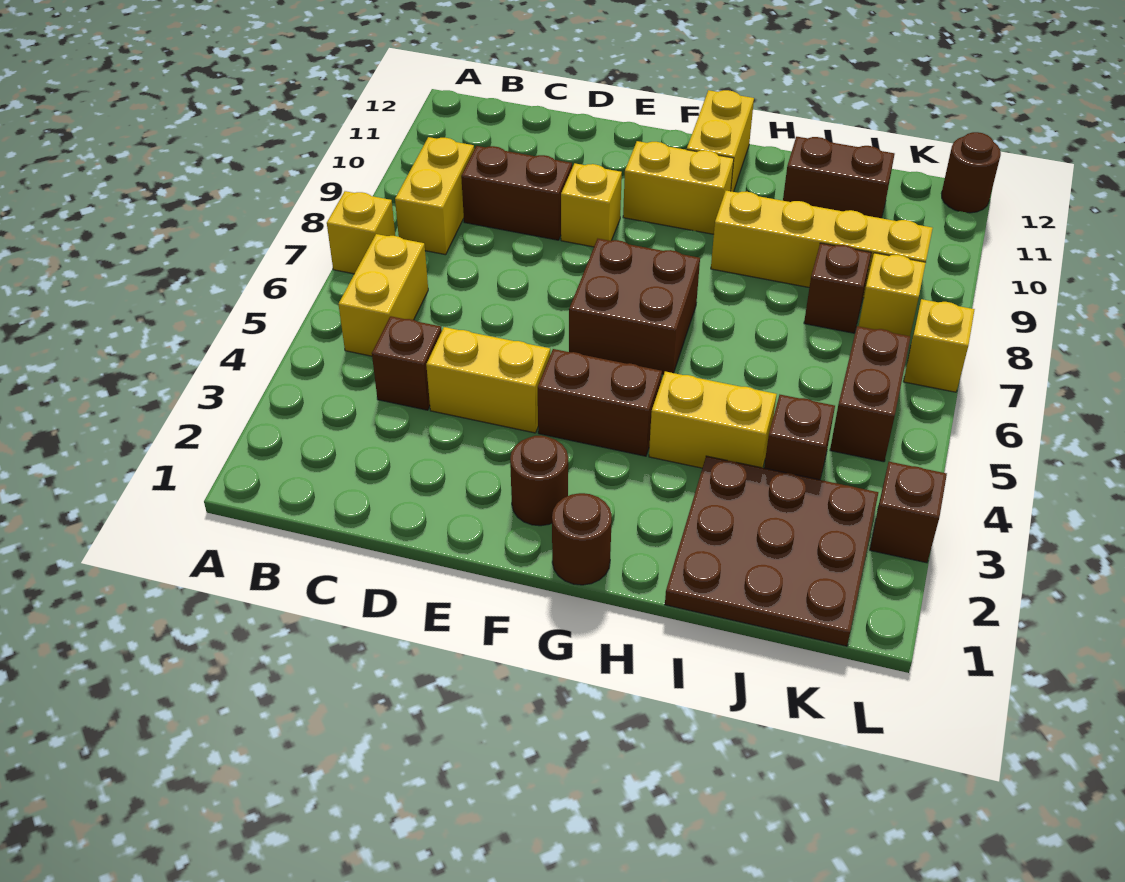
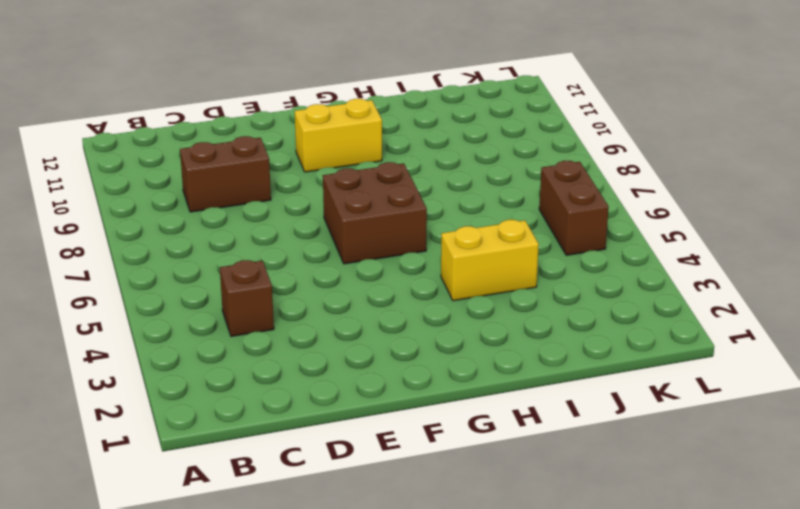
none -> yellow 1x1 brick [327,191,395,274]
none -> yellow 1x2 brick [339,234,428,356]
none -> yellow 1x2 brick [395,137,474,255]

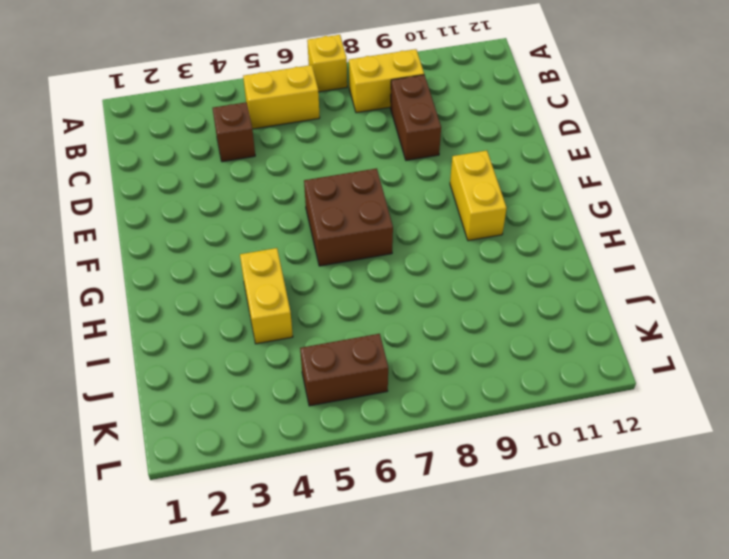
none -> yellow 1x2 brick [426,327,550,433]
none -> yellow 1x1 brick [561,163,622,247]
none -> brown 1x1 round brick [510,436,568,526]

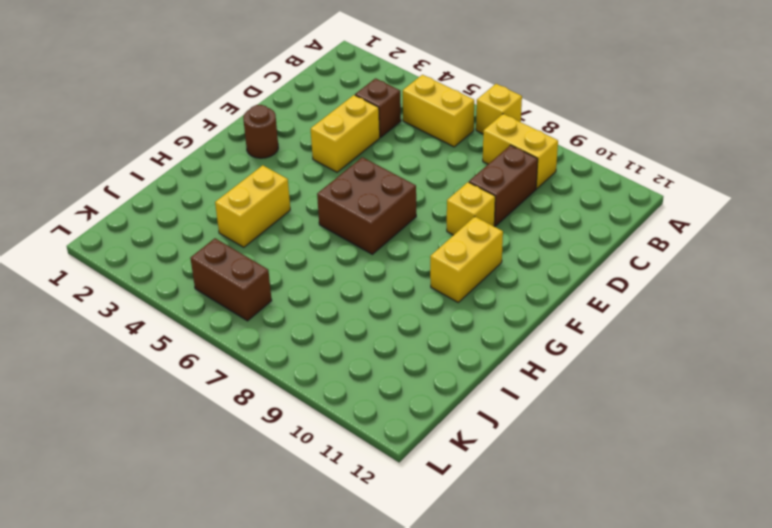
none -> brown 1x2 brick [538,349,662,456]
none -> brown 1x1 round brick [552,493,612,585]
none -> yellow 1x2 brick [687,90,754,192]

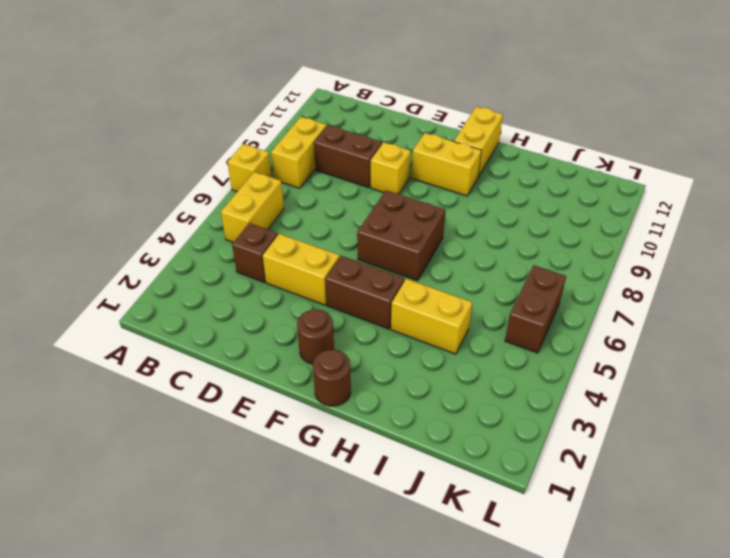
none -> yellow 1x4 brick [711,191,933,298]
none -> brown 3x3 plate [665,456,878,646]
none -> brown 1x2 brick [783,137,894,218]

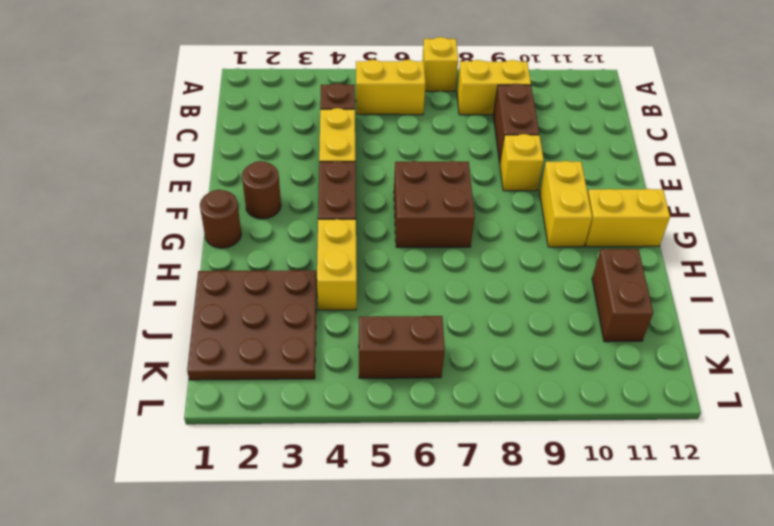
none -> yellow 1x4 brick [711,191,933,298]
none -> brown 1x1 brick [764,395,835,480]
none -> brown 1x1 brick [804,243,871,333]

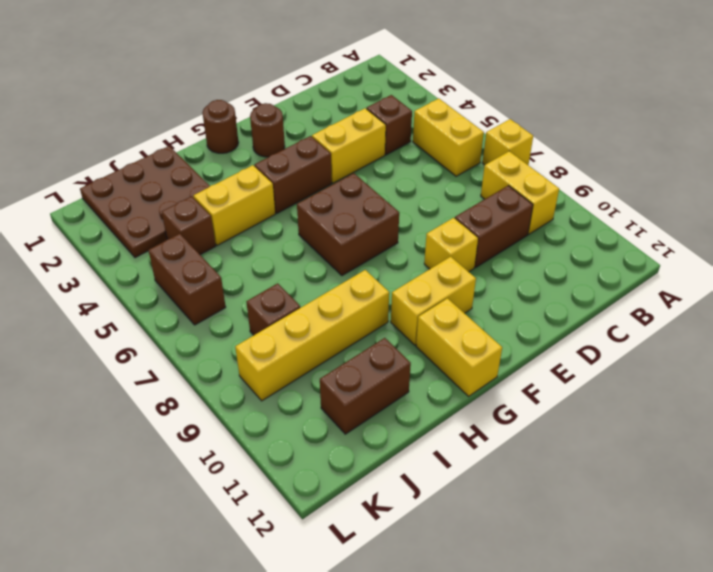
none -> yellow 1x1 brick [859,253,926,336]
none -> brown 1x1 brick [870,462,947,563]
none -> yellow 1x1 brick [904,299,975,392]

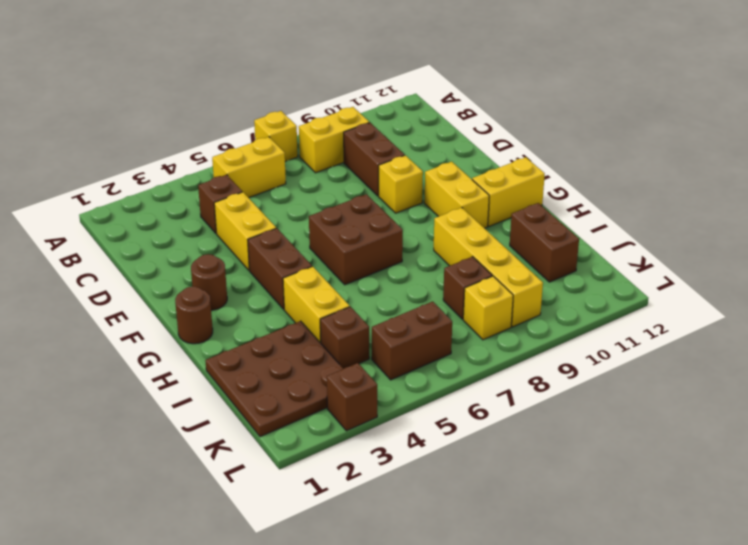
none -> yellow 1x1 brick [904,299,975,392]
none -> brown 1x1 round brick [941,132,1001,213]

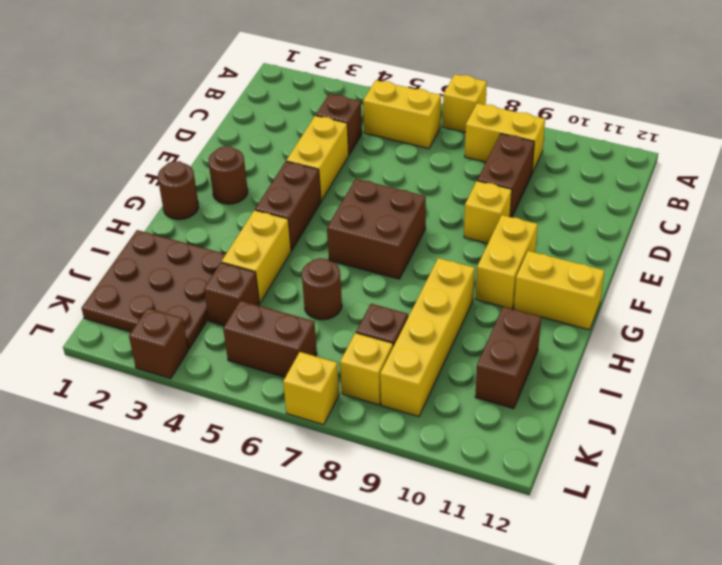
brown 1x1 round brick [302,258,342,320] -> brown 1x1 round brick moved to [941,132,1001,213]

